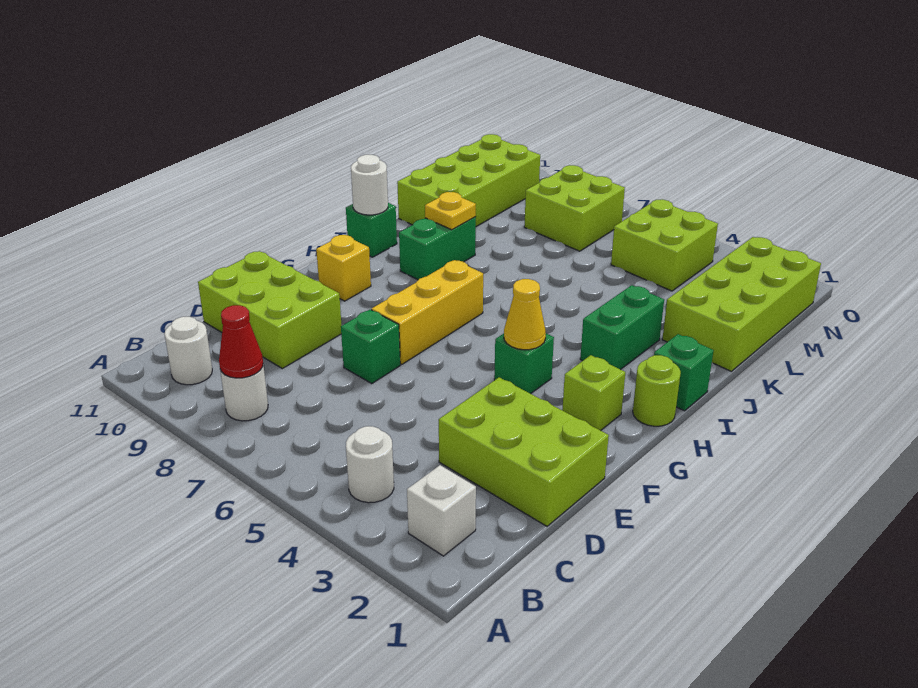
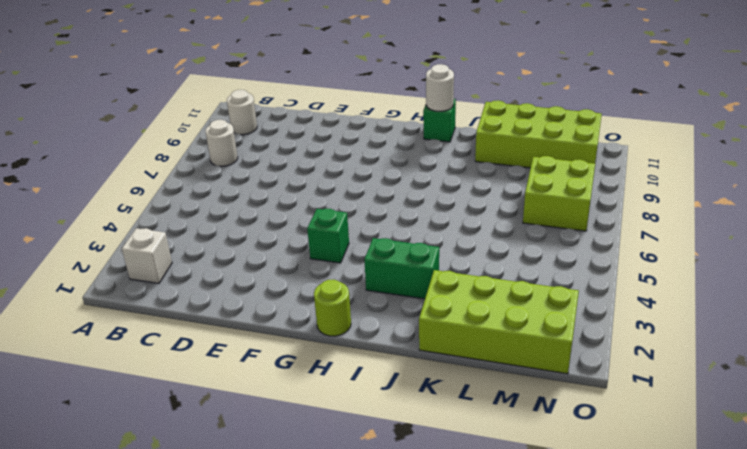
none -> white 1x1 round brick [346,426,394,503]
none -> lime 2x3 brick [439,377,609,526]
none -> lime 2x3 brick [198,251,342,368]

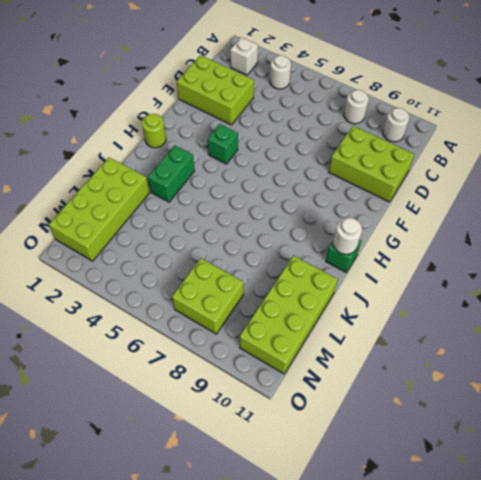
none -> green 1x1 brick [341,310,400,384]
none -> yellow 1x3 brick [371,260,483,364]
none -> lime 1x1 brick [562,355,625,431]

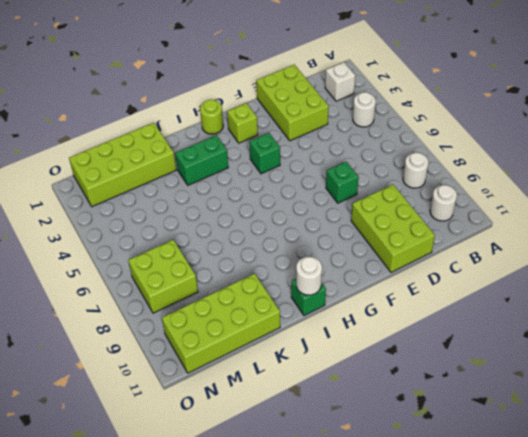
none -> yellow 1x3 brick [371,260,483,364]
none -> yellow 1x1 brick [316,235,371,301]
none -> green 1x1 brick [654,334,714,411]

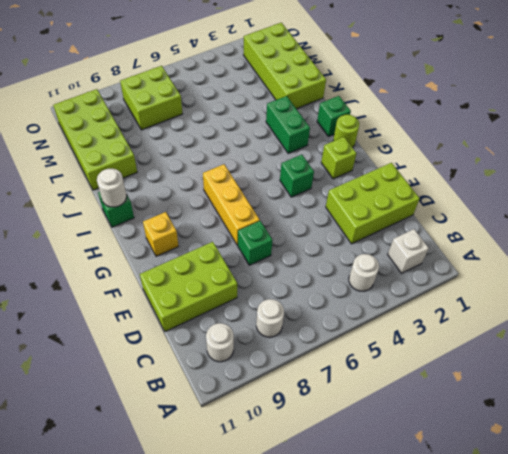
none -> green 1x2 brick [399,217,476,280]
none -> lime 2x2 brick [611,199,718,291]
none -> red 1x1 cone [219,305,263,378]

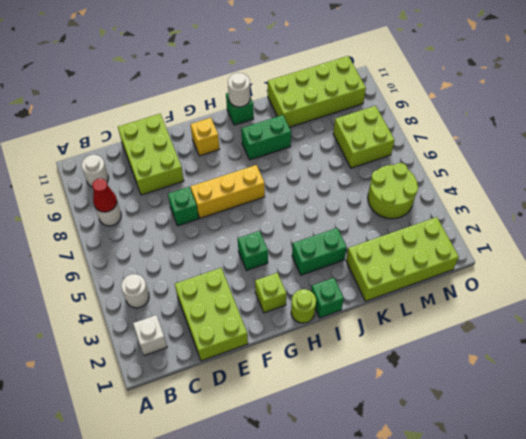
lime 2x2 round brick [368,163,418,219] -> lime 2x2 brick [611,199,718,291]
none -> yellow 1x1 cone [504,279,546,350]
none -> yellow 1x1 plate [425,192,476,230]

